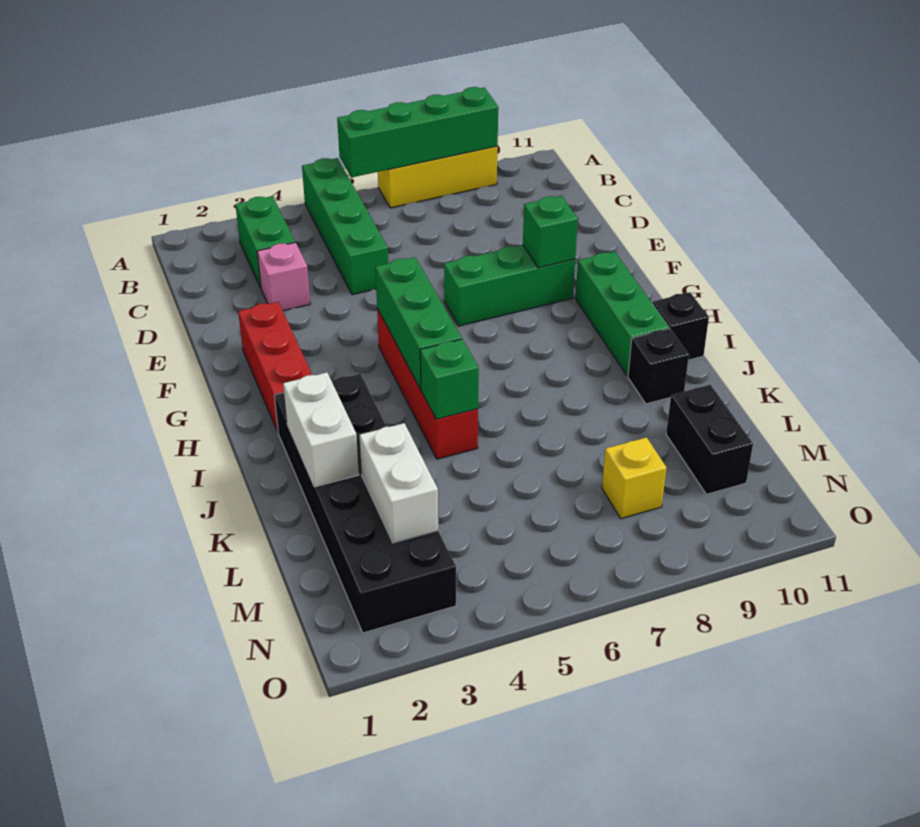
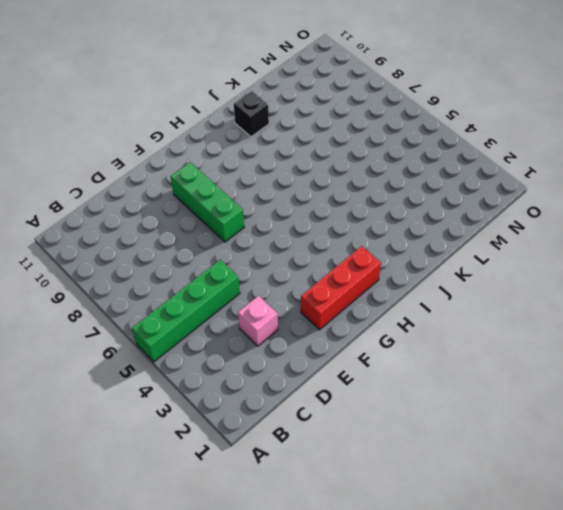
none -> yellow 1x3 brick [378,146,498,208]
none -> green 1x2 brick [235,196,295,288]
none -> red 1x4 brick [377,309,478,459]

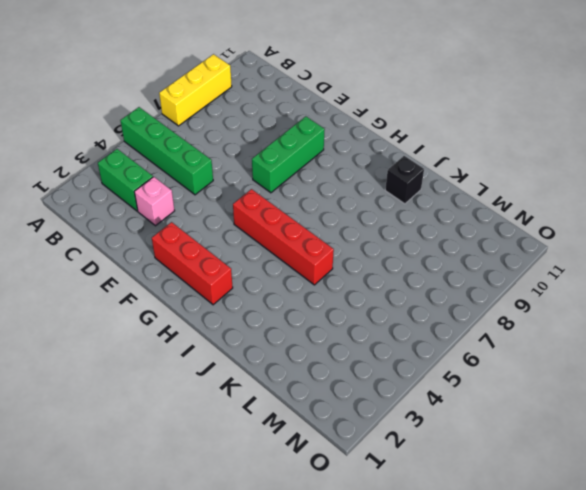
none -> green 1x3 brick [576,252,669,376]
none -> black 2x6 brick [274,374,456,633]
none -> black 1x1 brick [653,292,709,360]

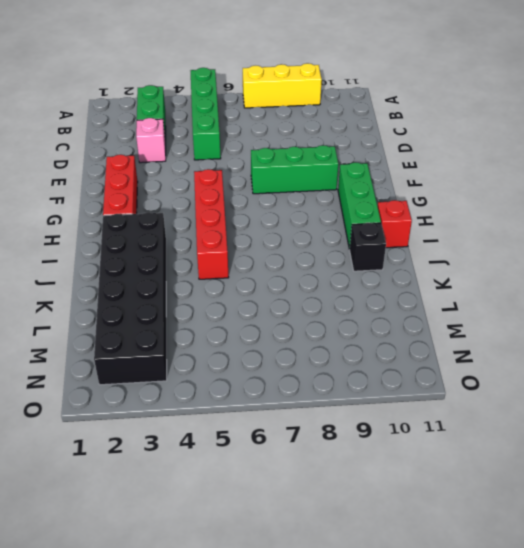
red 1x1 brick [378,200,412,248] -> black 1x1 brick [653,292,709,360]
none -> black 1x2 brick [666,385,753,494]
none -> yellow 1x1 brick [602,437,667,519]
none -> green 1x4 brick [337,87,498,178]

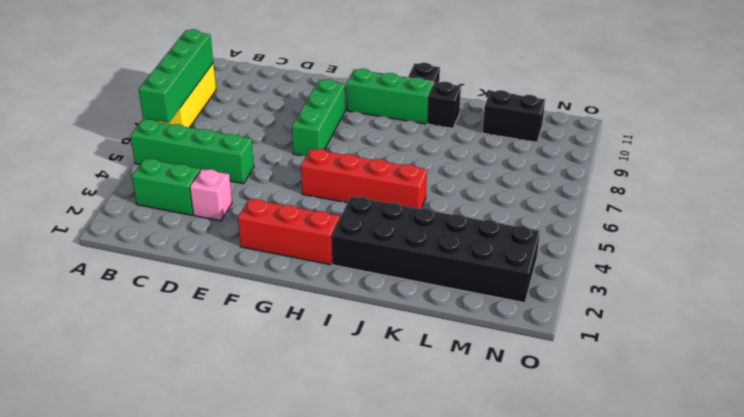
none -> yellow 1x1 brick [602,437,667,519]
none -> green 1x1 brick [523,196,578,268]
none -> green 1x3 brick [375,257,462,389]

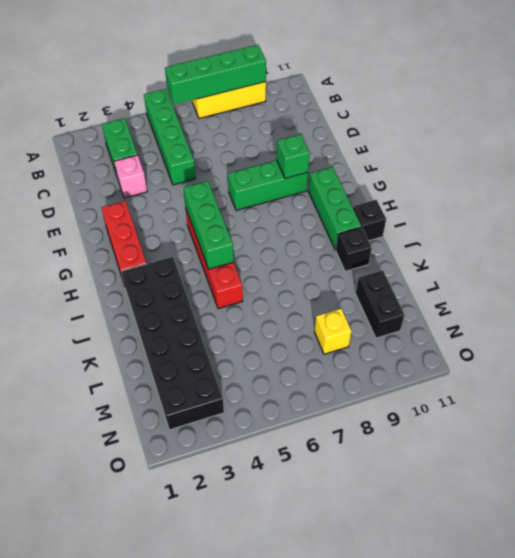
none -> white 1x2 brick [283,372,359,487]
none -> green 1x1 brick [420,339,479,419]
none -> white 1x2 brick [359,423,438,543]

